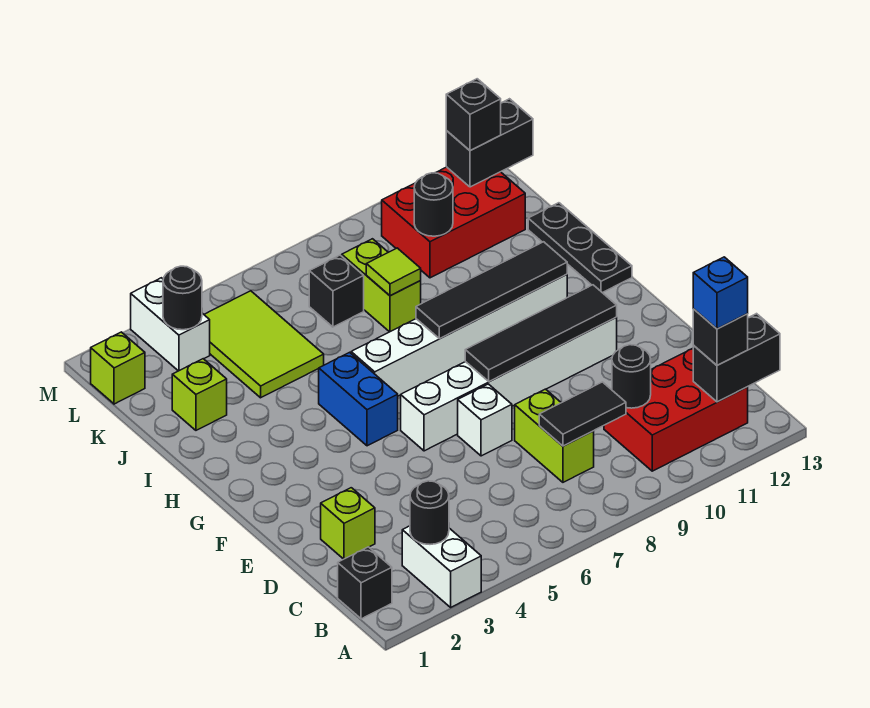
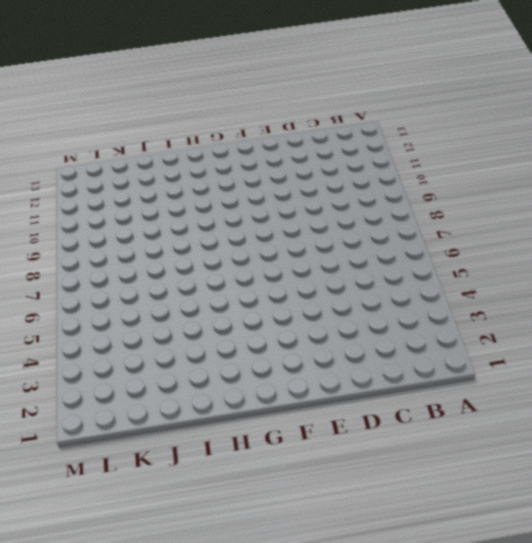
none -> white 1x2 brick [402,526,481,607]
none -> black 1x1 brick [338,547,392,619]
none -> red 2x3 brick [604,348,748,471]
none -> lime 1x2 brick [515,389,594,482]

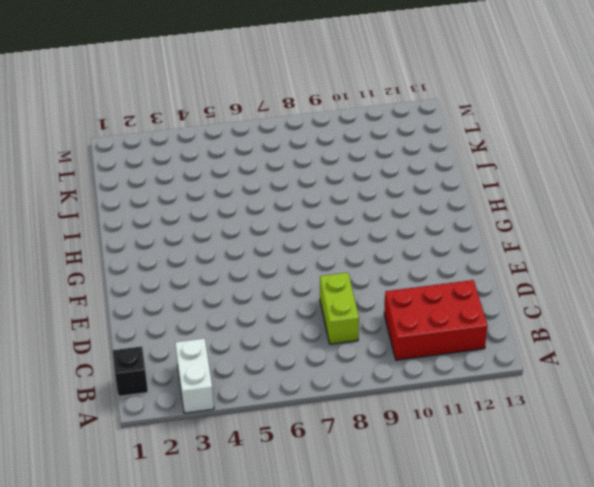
none -> lime 1x1 brick [321,488,375,559]
none -> white 1x1 brick [458,384,512,456]
none -> white 1x6 brick [401,317,617,451]
none -> blue 1x2 brick [319,352,398,446]

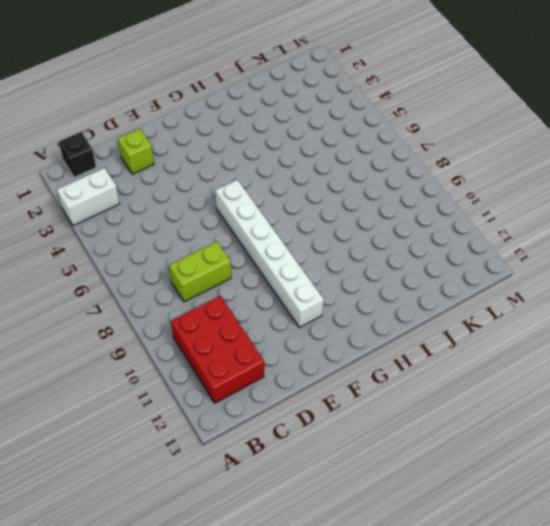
none -> white 1x1 brick [458,384,512,456]
none -> blue 1x2 brick [319,352,398,446]
none -> white 1x6 brick [351,274,567,396]
none -> black 1x3 plate [528,203,632,293]

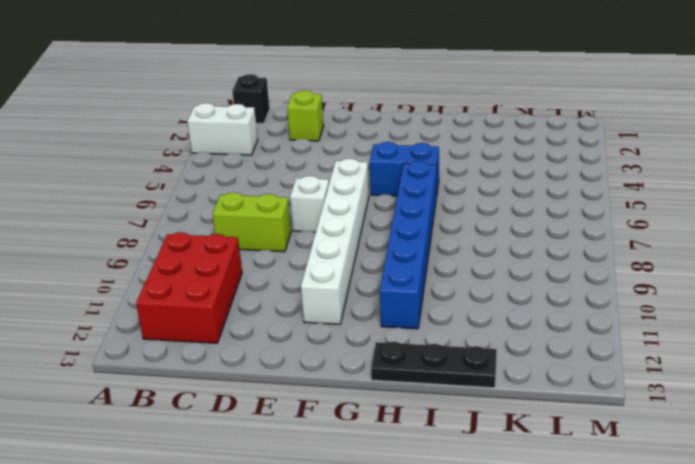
blue 1x6 brick [380,161,436,329] -> white 1x6 brick [351,274,567,396]
none -> lime 1x1 brick [172,359,227,430]
none -> lime 2x3 tile [204,291,324,398]
none -> lime 1x2 brick [342,239,421,332]
none -> black 1x1 brick [309,255,364,327]

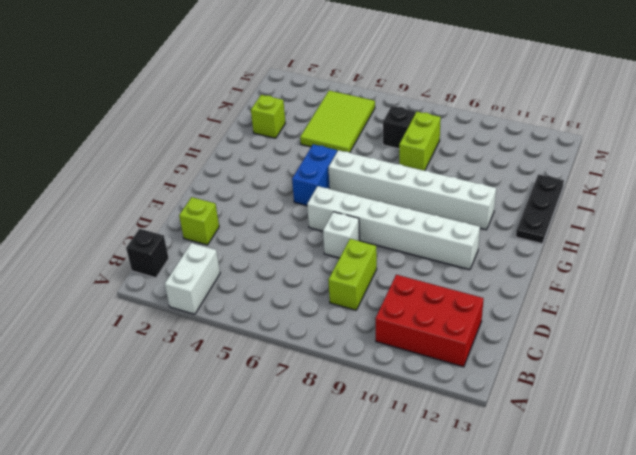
none -> red 2x3 brick [382,167,525,278]
none -> lime 1x1 brick [91,332,145,404]
none -> white 1x2 brick [131,278,210,371]
none -> black 1x1 round brick [410,481,449,544]

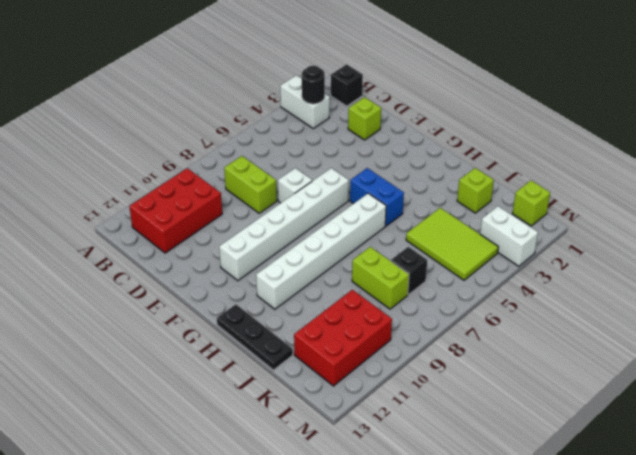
none -> black 1x2 brick [693,314,780,402]
none -> black 1x2 tile [539,382,626,446]
none -> black 1x1 round brick [612,345,651,408]
none -> black 1x4 tile [465,285,617,382]

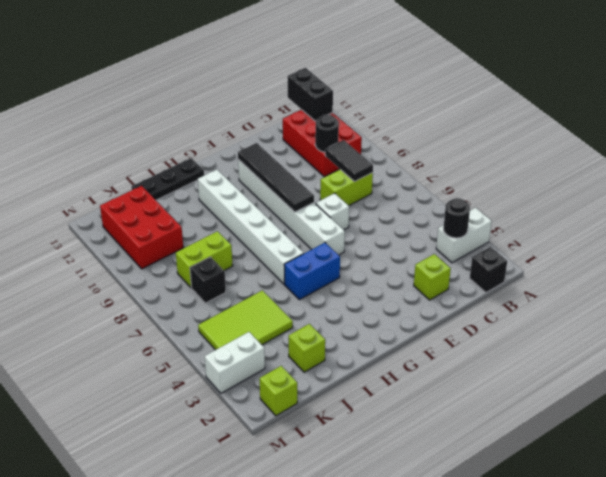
none -> black 1x4 tile [416,242,567,339]
none -> lime 1x1 tile [366,248,421,296]
none -> black 1x1 round brick [414,173,453,236]
none -> black 1x1 round brick [163,266,202,330]

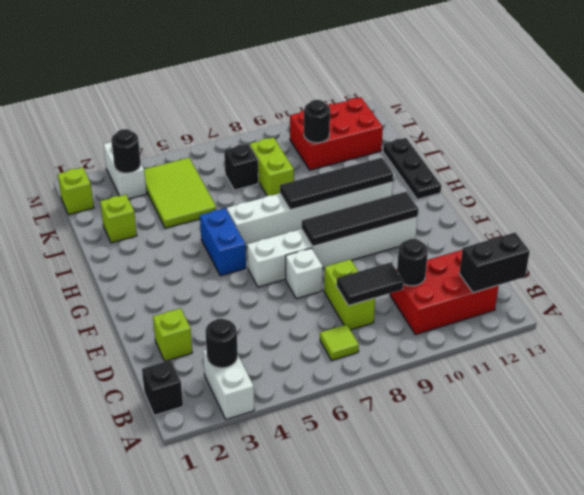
lime 1x1 tile [320,324,359,360] -> lime 1x1 tile moved to [366,248,421,296]
none -> black 1x2 brick [446,99,533,187]
none -> black 1x1 brick [693,309,748,365]
none -> black 1x1 brick [446,79,501,151]
none -> blue 1x1 brick [693,257,748,329]

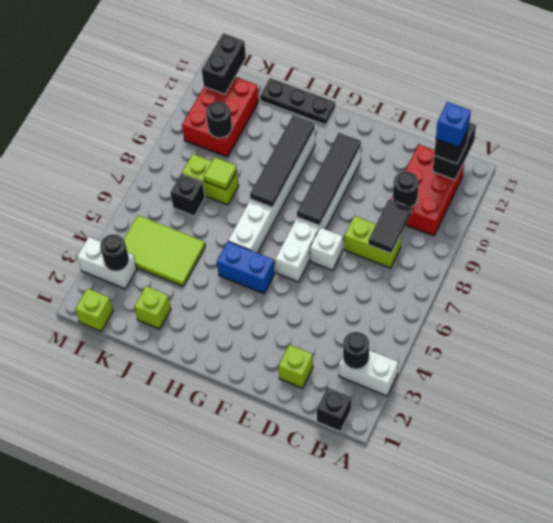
none -> black 1x1 brick [446,79,501,151]

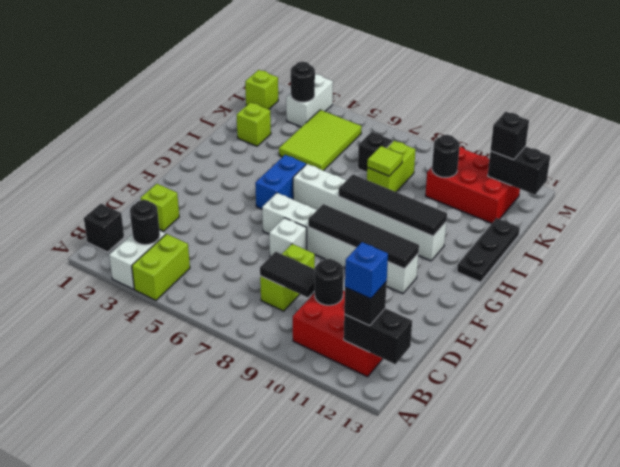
lime 1x2 brick [132,234,190,300] -> none

